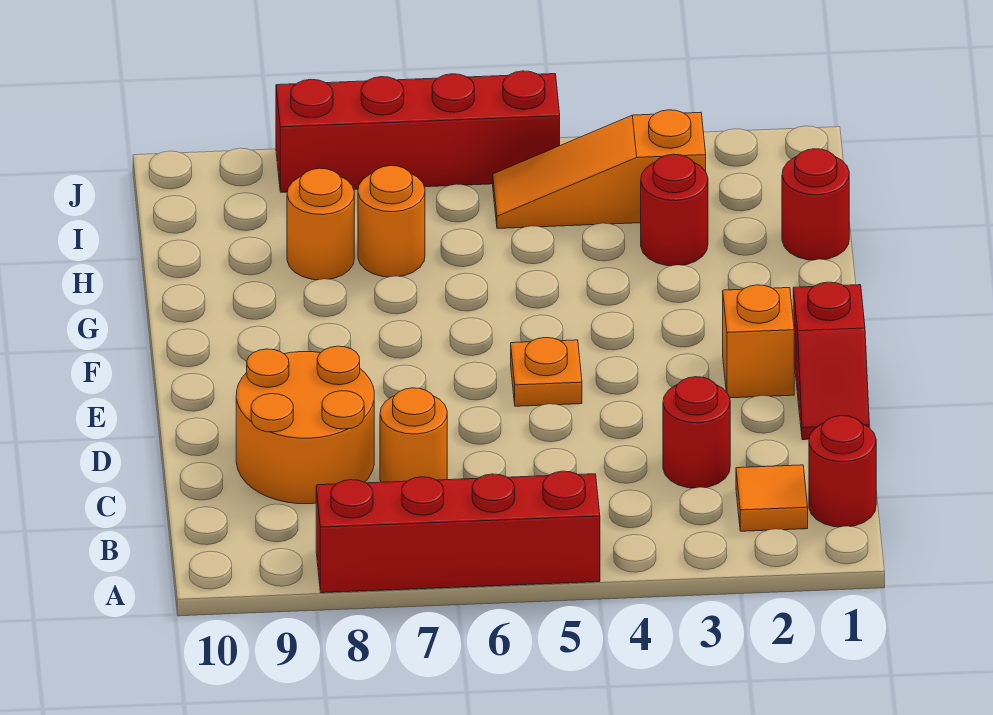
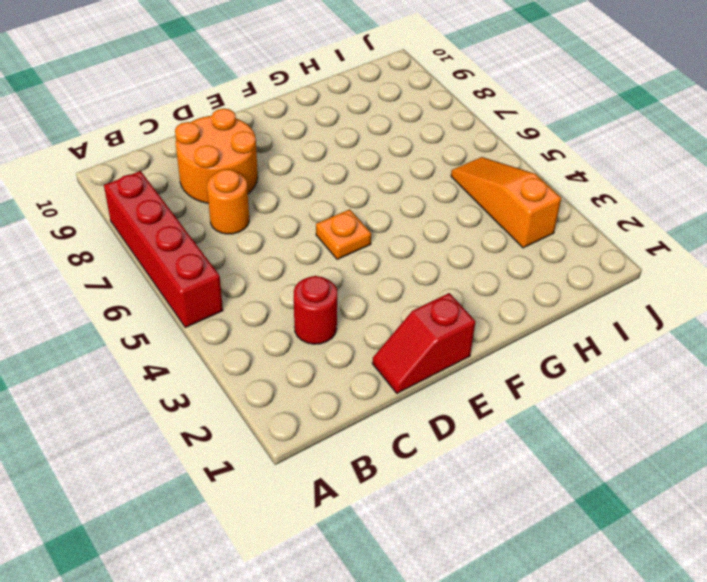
none -> red 1x1 round brick [809,416,876,527]
none -> orange 1x1 tile [736,465,808,531]
none -> orange 1x1 brick [723,285,794,398]

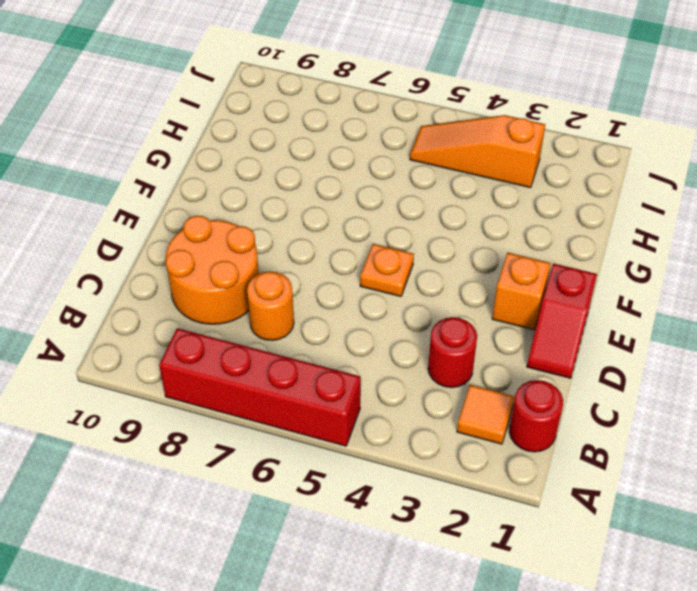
none -> red 1x1 round brick [782,149,849,260]
none -> red 1x1 round brick [641,154,708,266]
none -> orange 1x1 round brick [358,166,425,277]

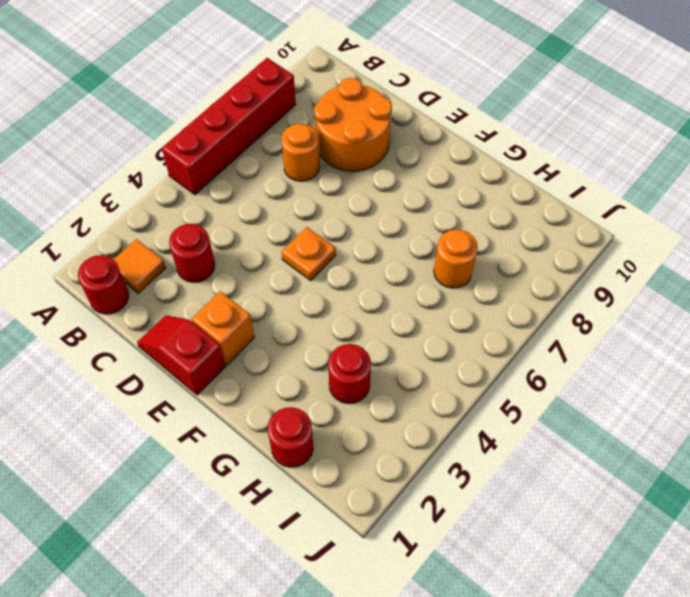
none -> orange 1x1 round brick [287,168,354,280]
none -> orange 1x3 slope [493,110,706,228]
none -> red 1x4 brick [276,71,560,192]

